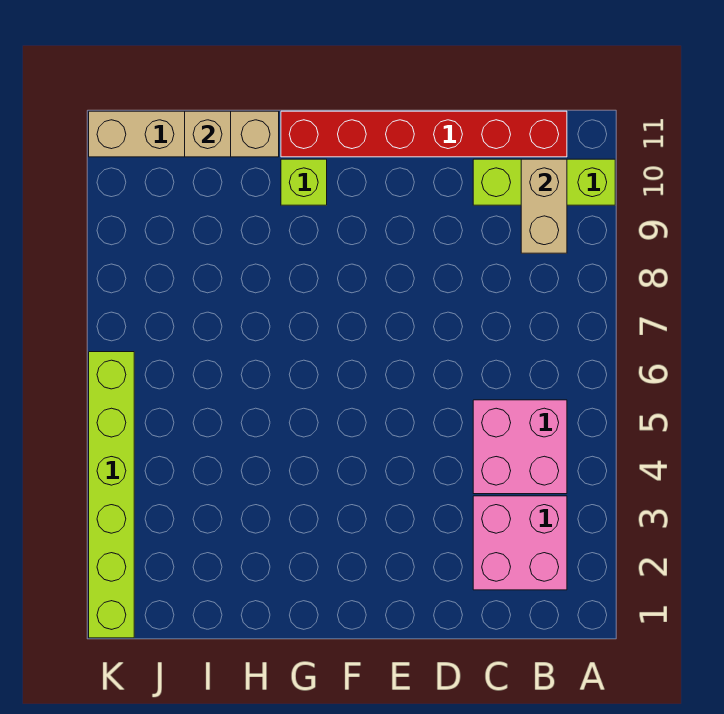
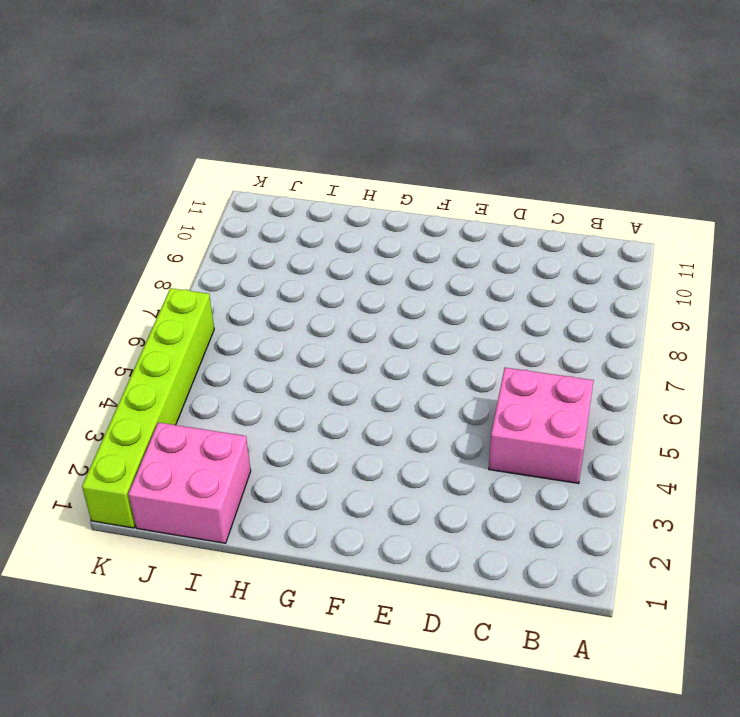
pink 2x2 brick [128,422,251,543] -> pink 2x2 brick moved to [473,496,567,590]
none -> lime 1x3 brick [473,159,615,205]
none -> red 1x6 brick [281,111,567,157]

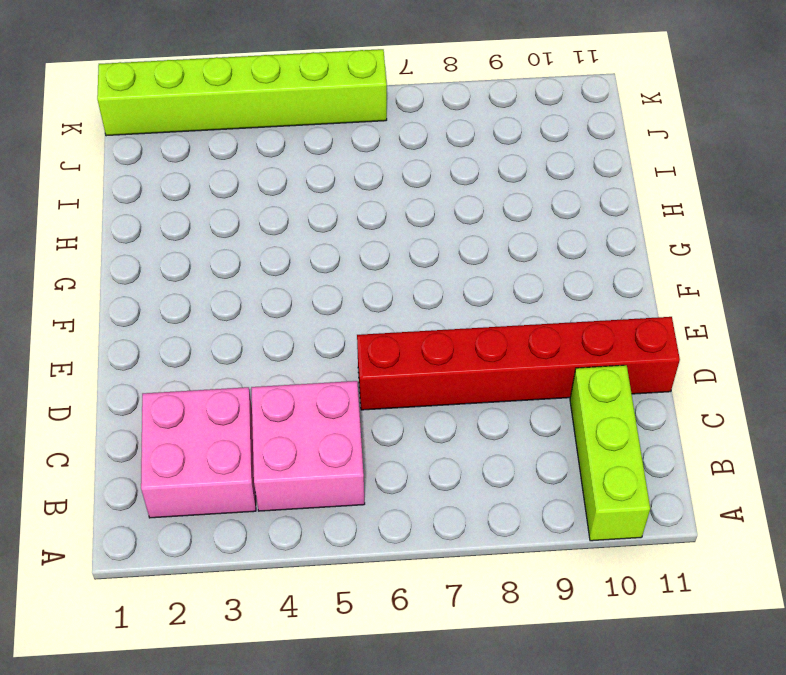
red 1x6 brick [357,317,680,410] -> red 1x6 brick turned to [281,111,567,157]
none -> lime 1x1 brick [281,159,327,205]
none -> tan 1x4 brick [89,111,279,157]

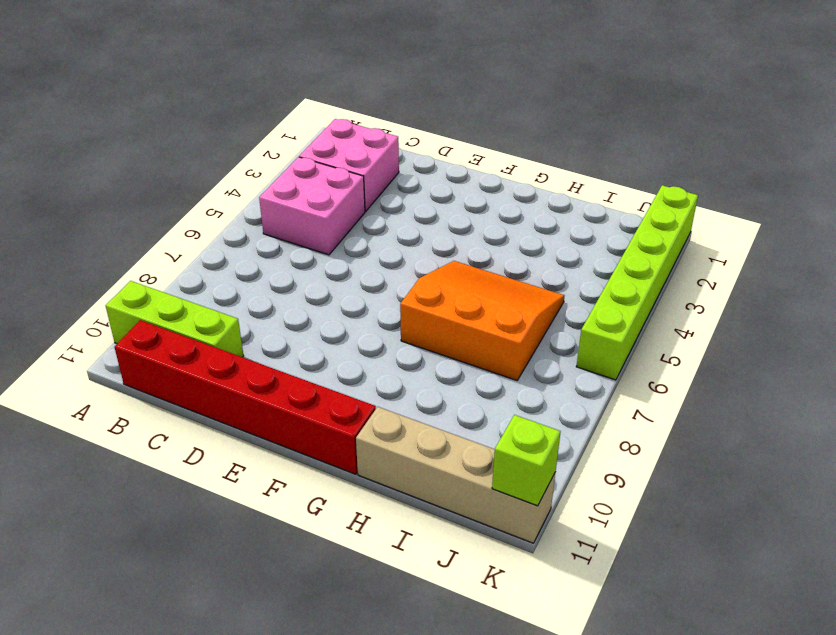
orange 3x3 slope [400,261,564,380] -> none
lime 1x1 brick [492,415,561,506] -> lime 1x1 brick moved to [281,159,327,205]
none -> tan 1x2 brick [521,159,567,253]
none -> tan 1x1 brick [185,111,231,157]

